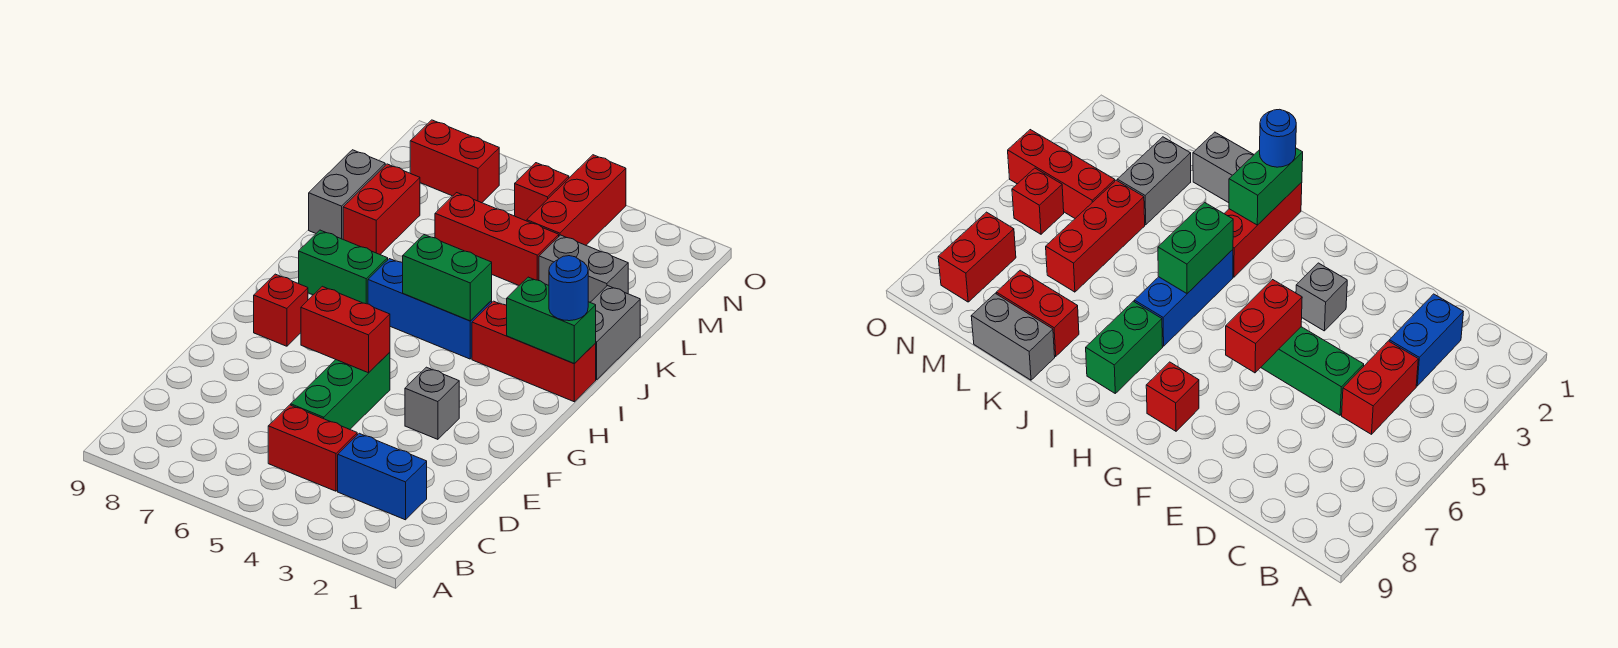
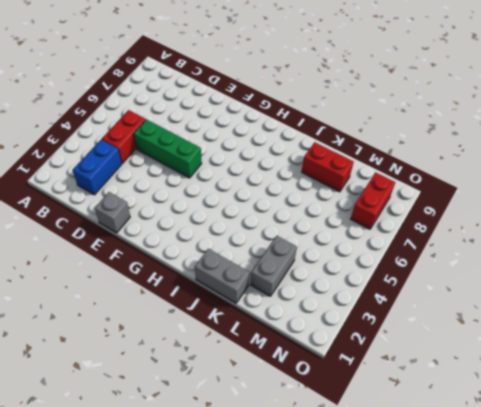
grey 1x1 brick [95,192,130,233] -> grey 1x1 brick moved to [405,367,459,439]
none -> red 1x1 brick [254,274,308,346]
none -> red 1x3 brick [472,301,596,402]
none -> blue 1x3 brick [368,259,492,359]

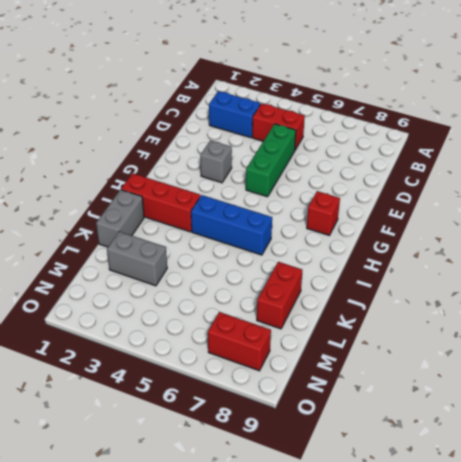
none -> green 1x2 brick [299,230,388,304]
none -> grey 1x2 brick [309,150,385,239]
none -> red 1x3 brick [435,193,559,285]

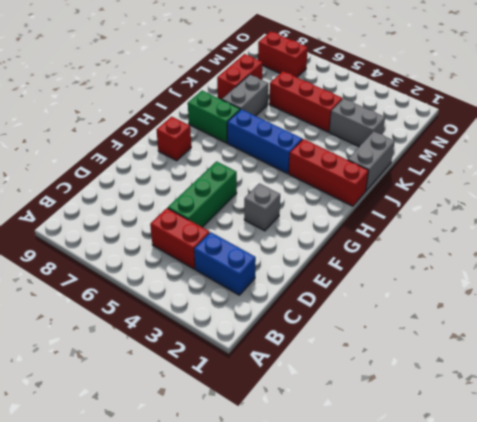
grey 1x2 brick [222,75,268,116] -> grey 1x2 brick moved to [309,150,385,239]
none -> red 1x3 brick [527,155,626,245]
none -> red 1x1 brick [515,163,569,221]
none -> red 1x2 brick [301,286,390,373]

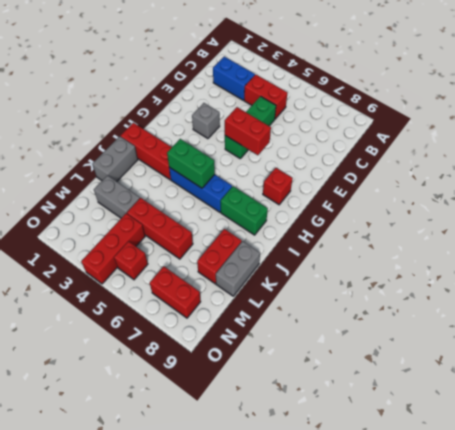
none -> green 1x2 brick [507,277,596,364]
none -> blue 1x1 round brick [549,256,588,321]

